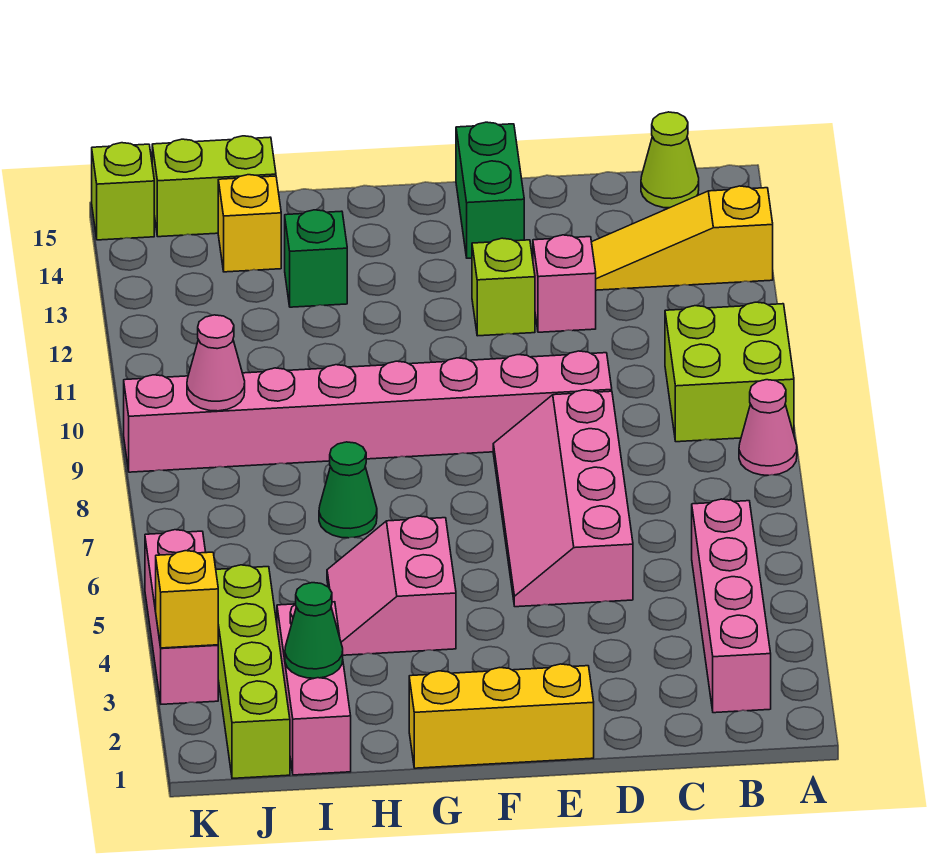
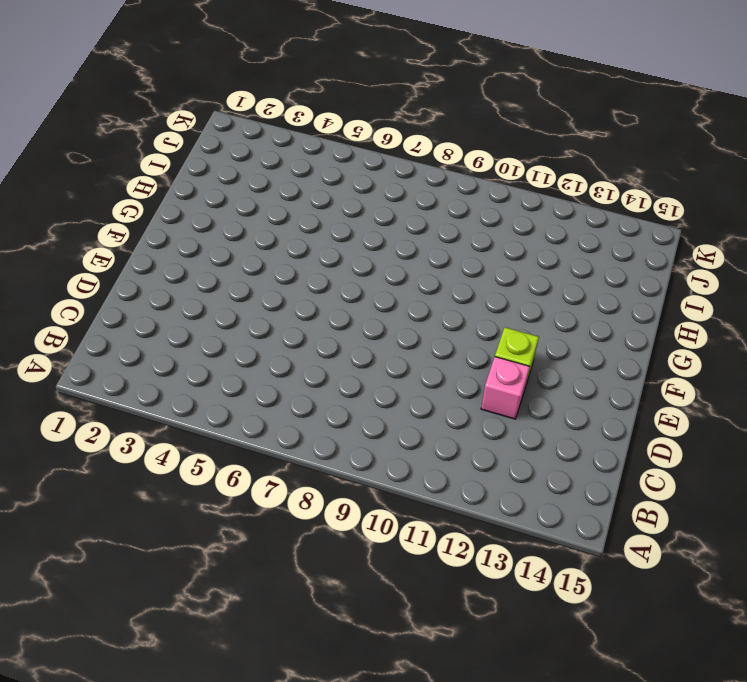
none -> pink 1x1 cone [739,380,797,475]
none -> lime 2x2 brick [665,302,794,442]
none -> yellow 1x3 slope [592,186,773,290]

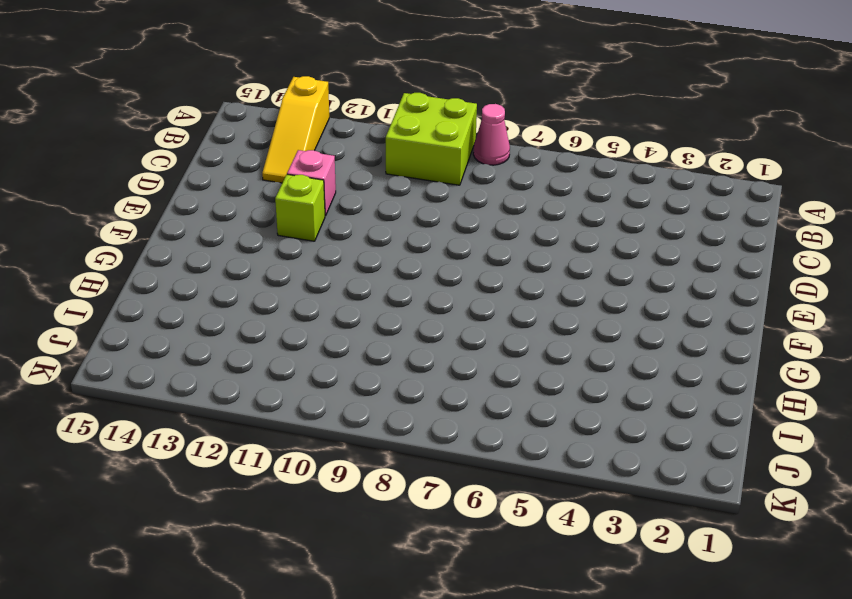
none -> pink 1x4 brick [692,499,771,713]
none -> lime 1x1 cone [641,112,699,208]
none -> pink 2x4 slope [493,390,633,607]

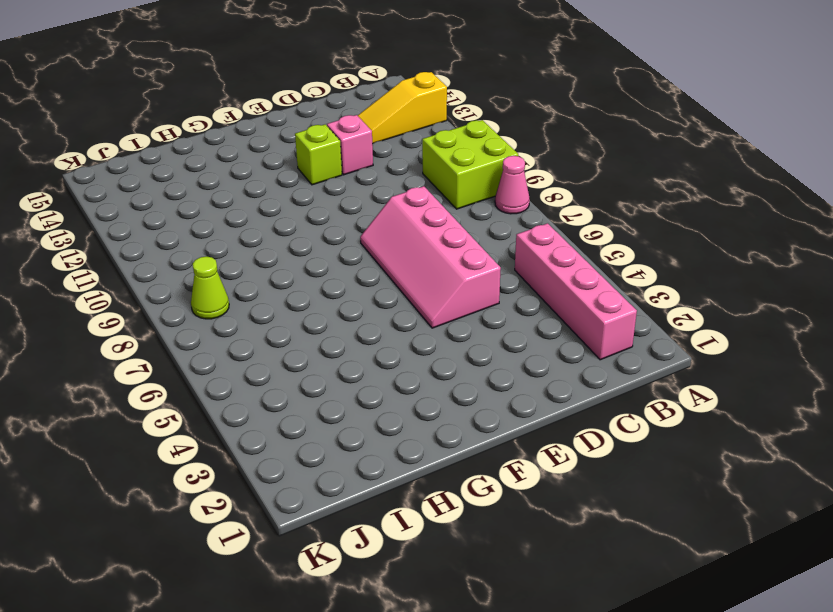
lime 1x1 cone [191,256,229,319] -> lime 1x1 cone moved to [641,112,699,208]
none -> pink 1x8 brick [124,351,612,472]
none -> yellow 1x3 brick [409,664,594,768]
none -> green 1x2 brick [456,122,524,258]

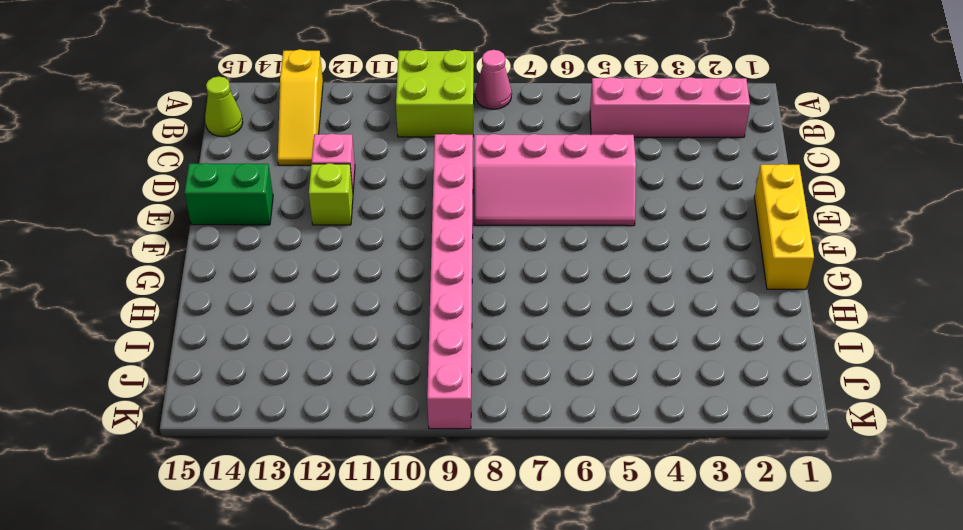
none -> pink 2x2 slope [327,516,456,655]
none -> green 1x1 cone [319,442,377,538]
none -> green 1x1 brick [285,210,347,307]

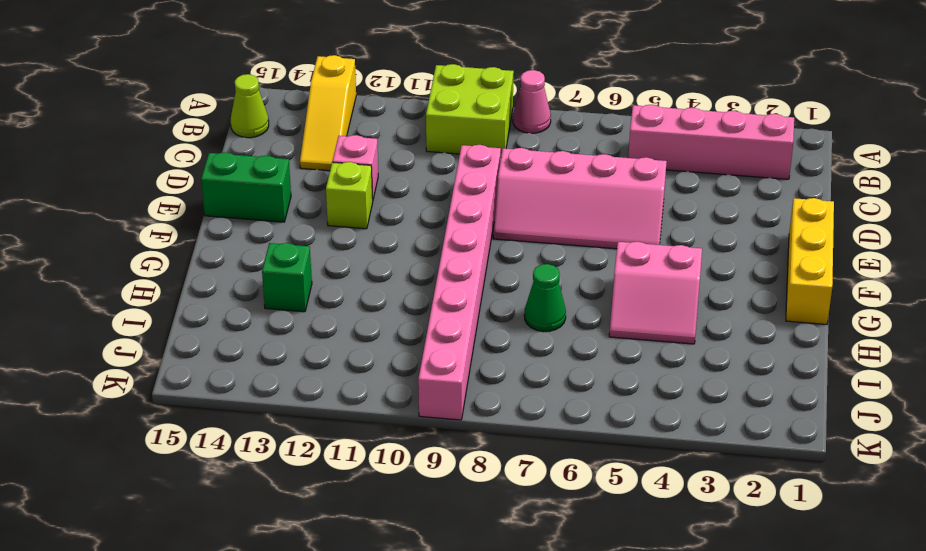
none -> pink 1x3 brick [277,602,351,775]
none -> yellow 1x1 brick [218,175,281,272]
none -> lime 1x2 brick [152,136,276,237]

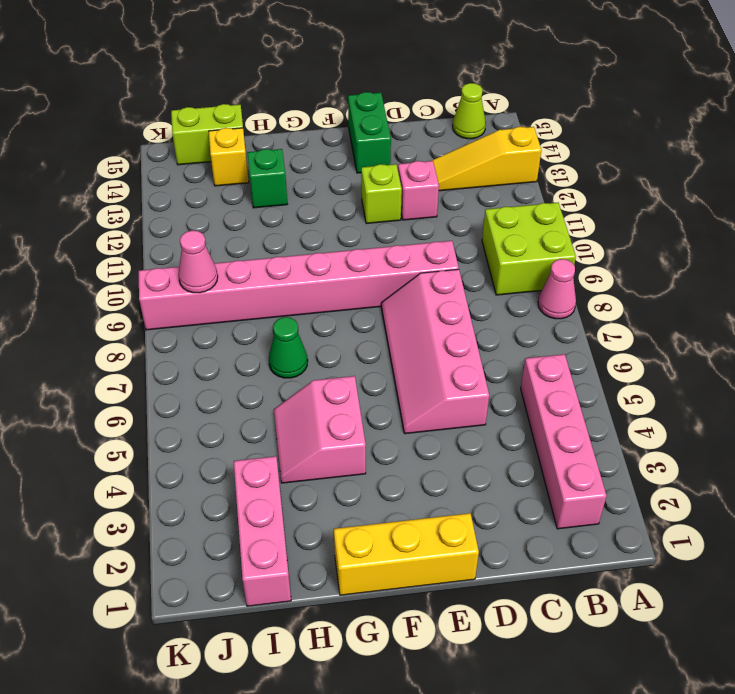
none -> lime 1x4 brick [216,565,290,778]
none -> pink 1x3 brick [145,530,218,704]
none -> lime 1x1 brick [92,143,154,240]

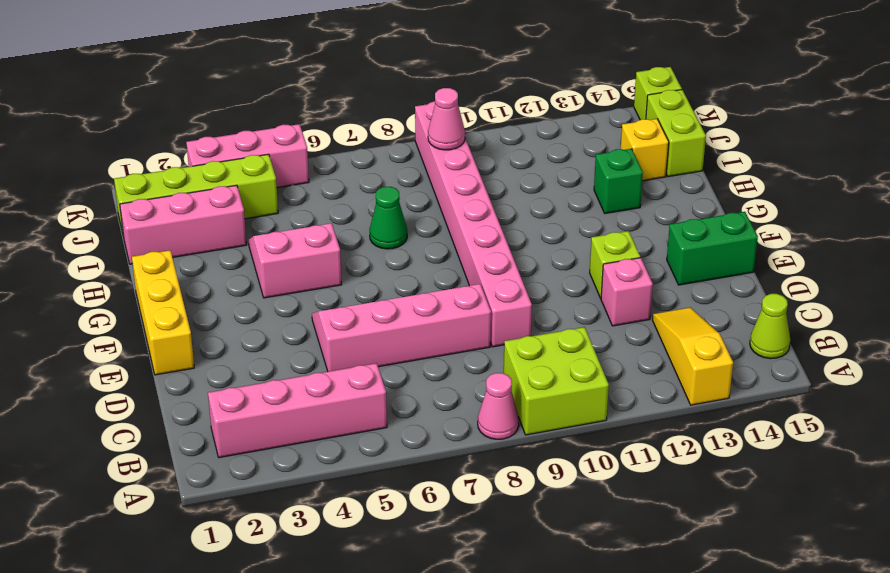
none -> green 1x1 cone [285,583,343,678]
none -> yellow 1x1 brick [156,551,218,648]

